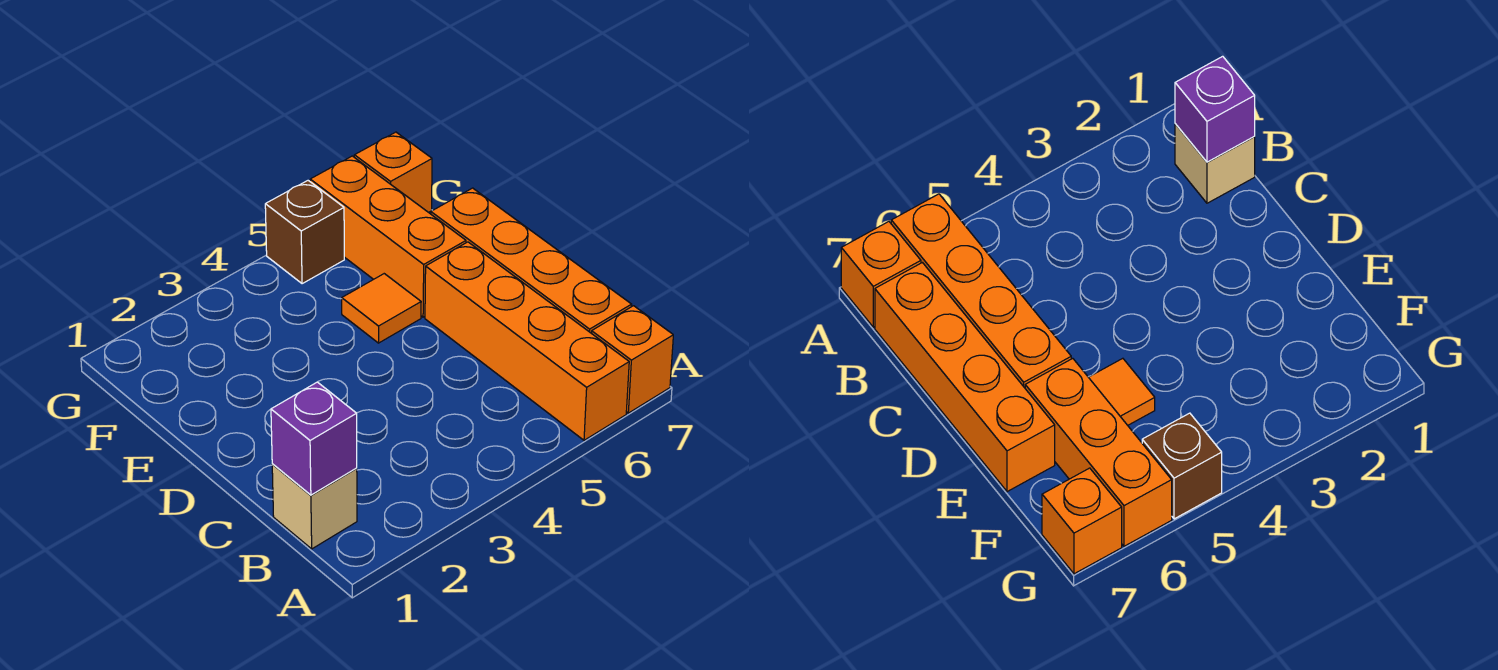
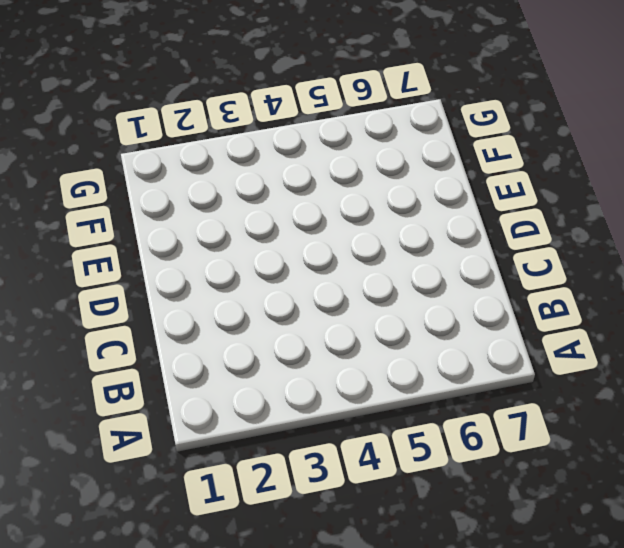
none -> orange 1x4 brick [425,242,629,440]
none -> orange 1x1 brick [591,306,673,413]

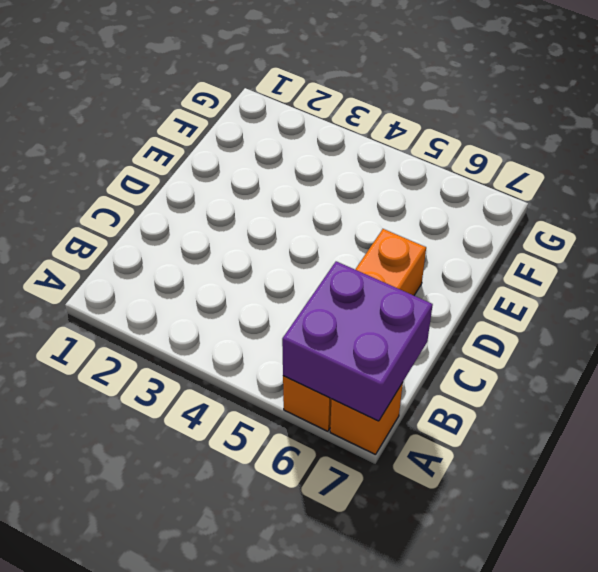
purple 2x2 brick [282,261,433,421] -> none
none -> tan 1x1 brick [272,464,357,549]
none -> orange 1x4 brick [431,188,632,333]

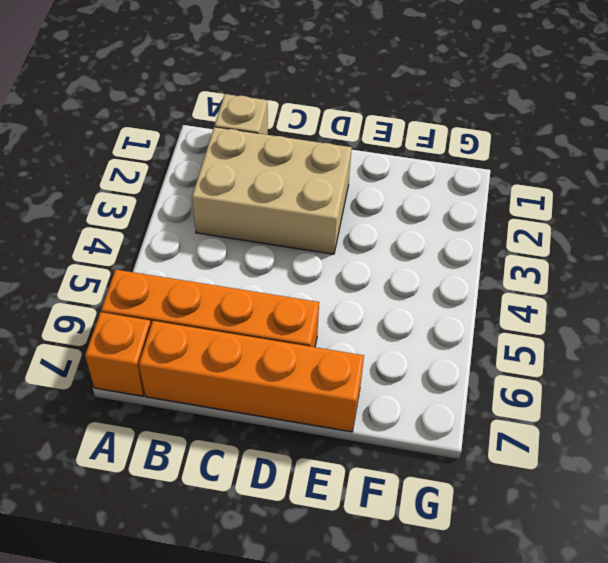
tan 2x3 brick [192,127,352,254] -> none
none -> orange 1x1 tile [342,274,421,343]
none -> orange 1x3 brick [310,156,466,317]

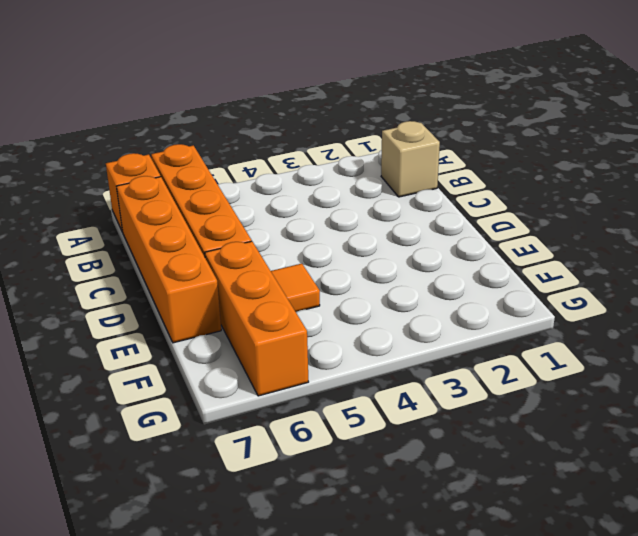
none -> brown 1x1 brick [265,181,344,284]
none -> orange 1x1 brick [354,132,432,212]

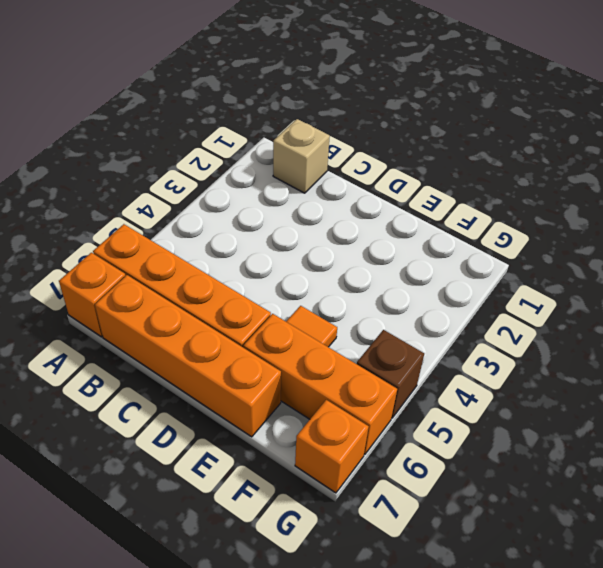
none -> purple 1x1 brick [271,382,357,495]

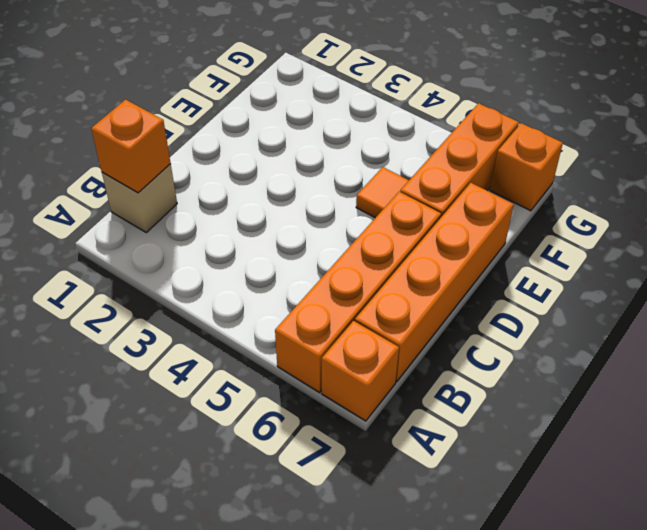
orange 1x1 brick [91,100,171,193] -> purple 1x1 brick [271,382,357,495]
none -> brown 1x1 brick [265,181,344,284]

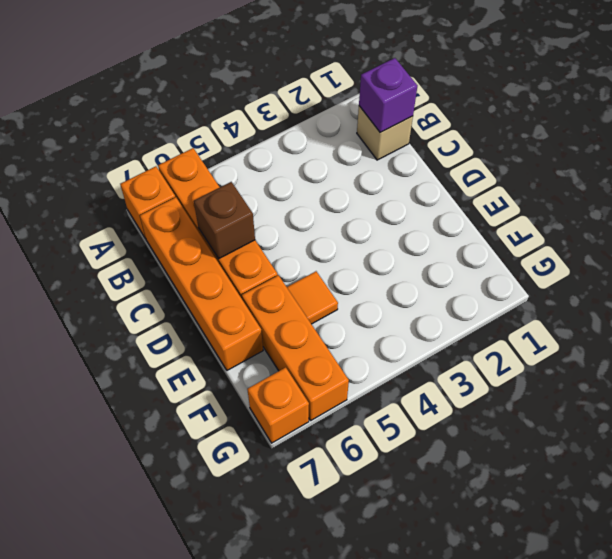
brown 1x1 brick [194,182,255,259] -> brown 1x1 brick moved to [265,181,344,284]

